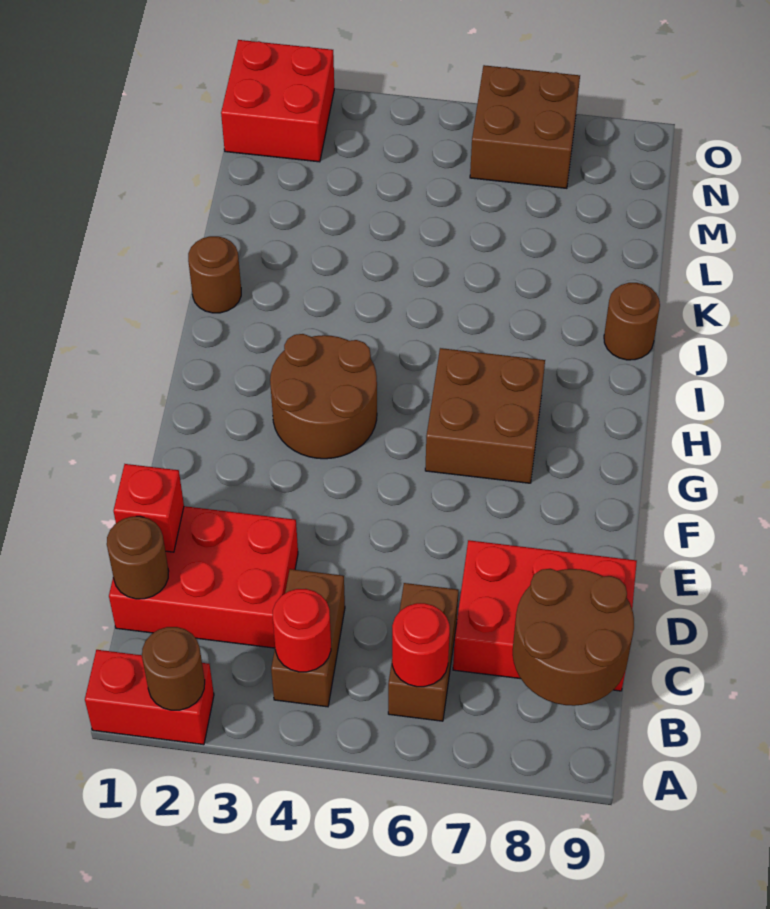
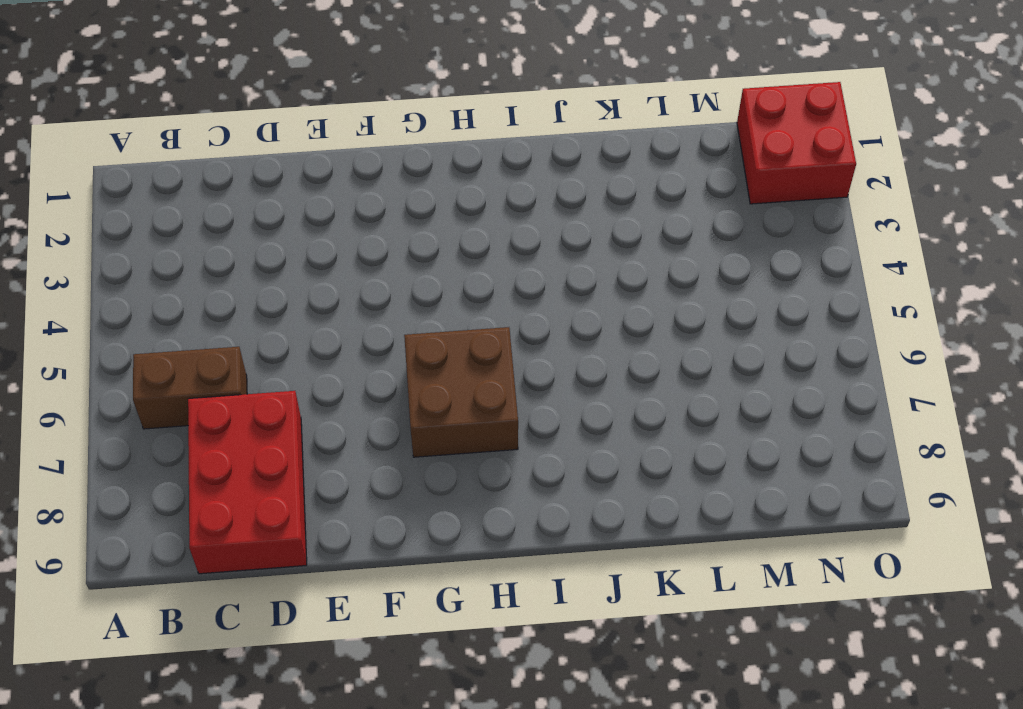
none -> red 1x2 brick [85,650,214,745]
none -> brown 1x2 brick [271,569,345,707]
none -> red 2x3 brick [109,506,298,648]

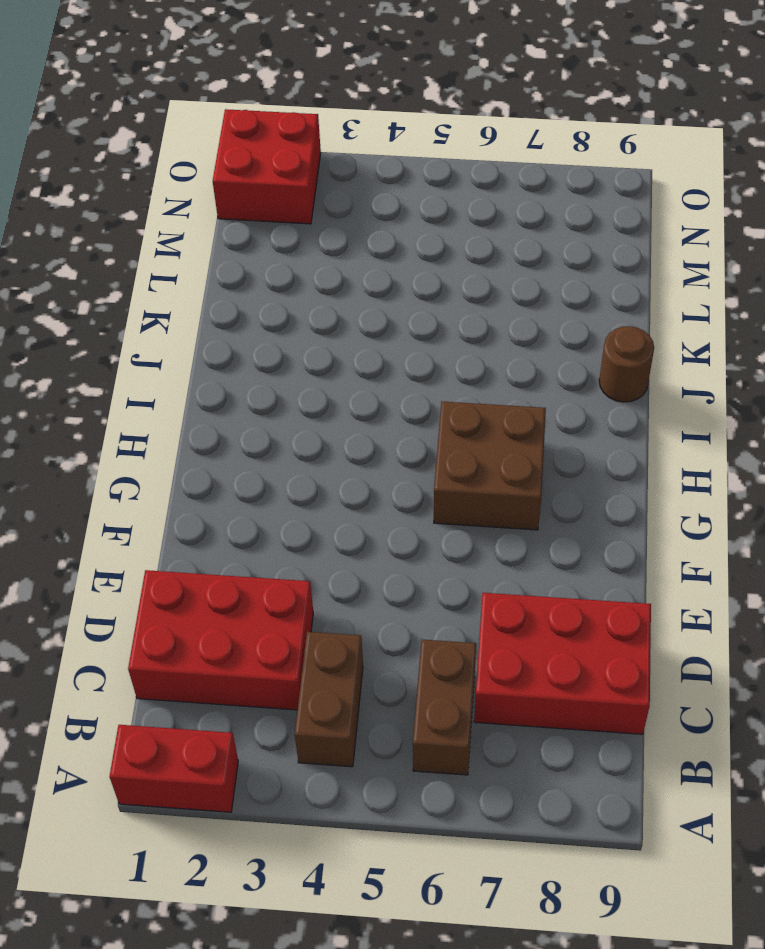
none -> brown 2x2 round brick [270,334,377,459]
none -> brown 1x1 round brick [188,236,241,313]
none -> brown 2x2 brick [470,65,580,188]

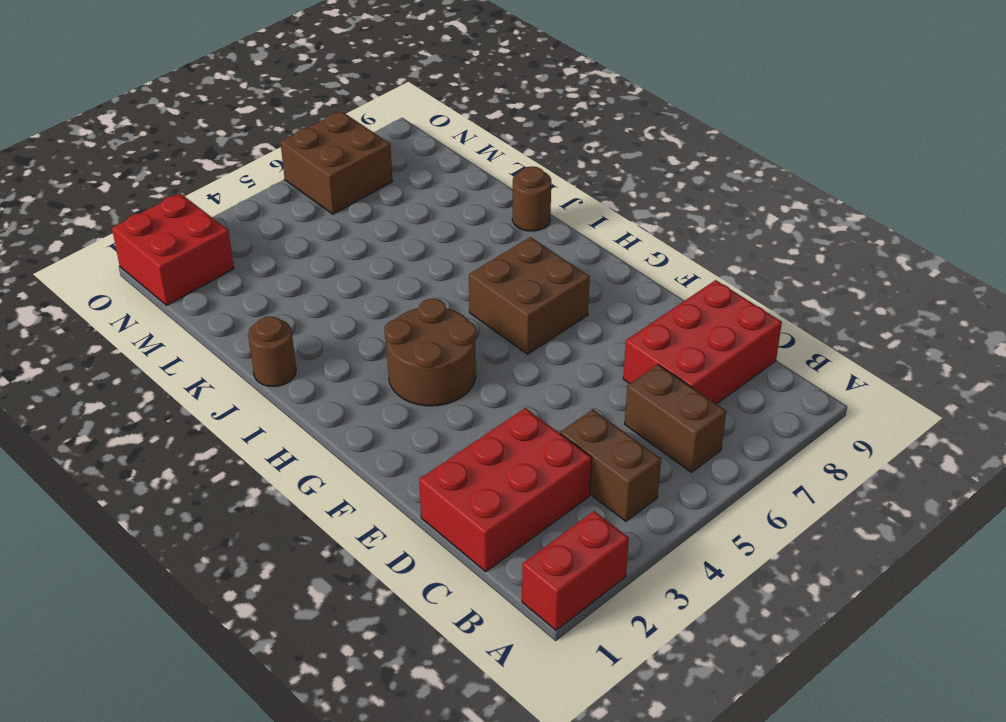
none -> brown 1x1 round brick [142,627,205,710]
none -> red 1x1 round brick [273,589,331,672]
none -> red 1x1 round brick [392,603,450,687]

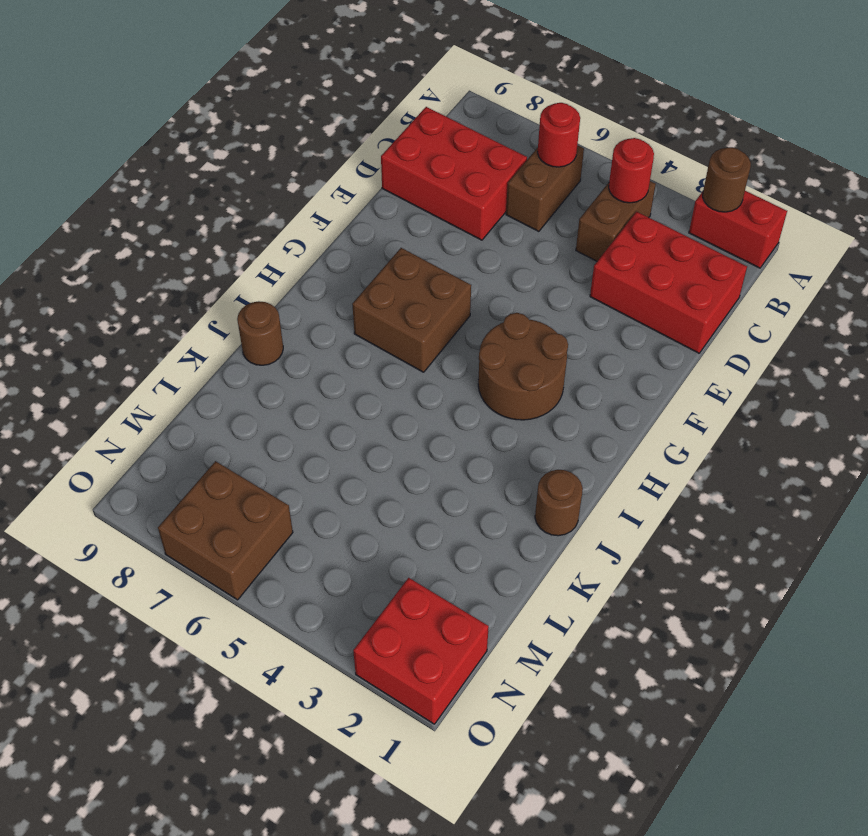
none -> brown 2x2 round brick [513,569,634,706]
none -> brown 1x1 round brick [107,516,169,599]
none -> red 1x1 brick [114,464,184,552]

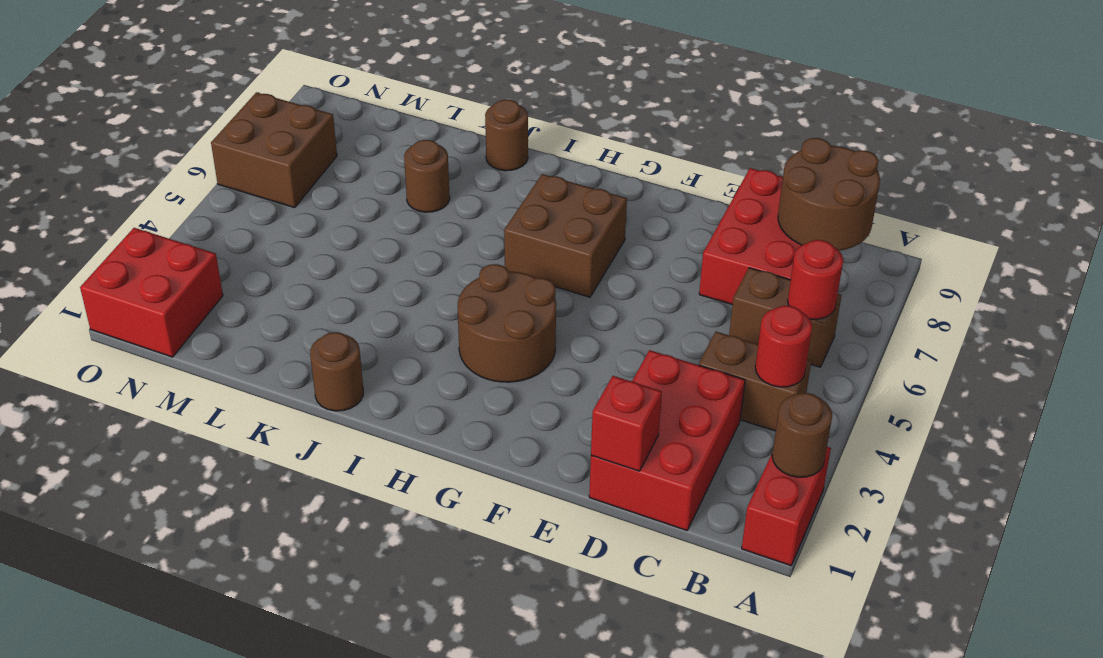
brown 1x1 round brick [404,140,450,212] -> brown 1x1 round brick moved to [107,516,169,599]

